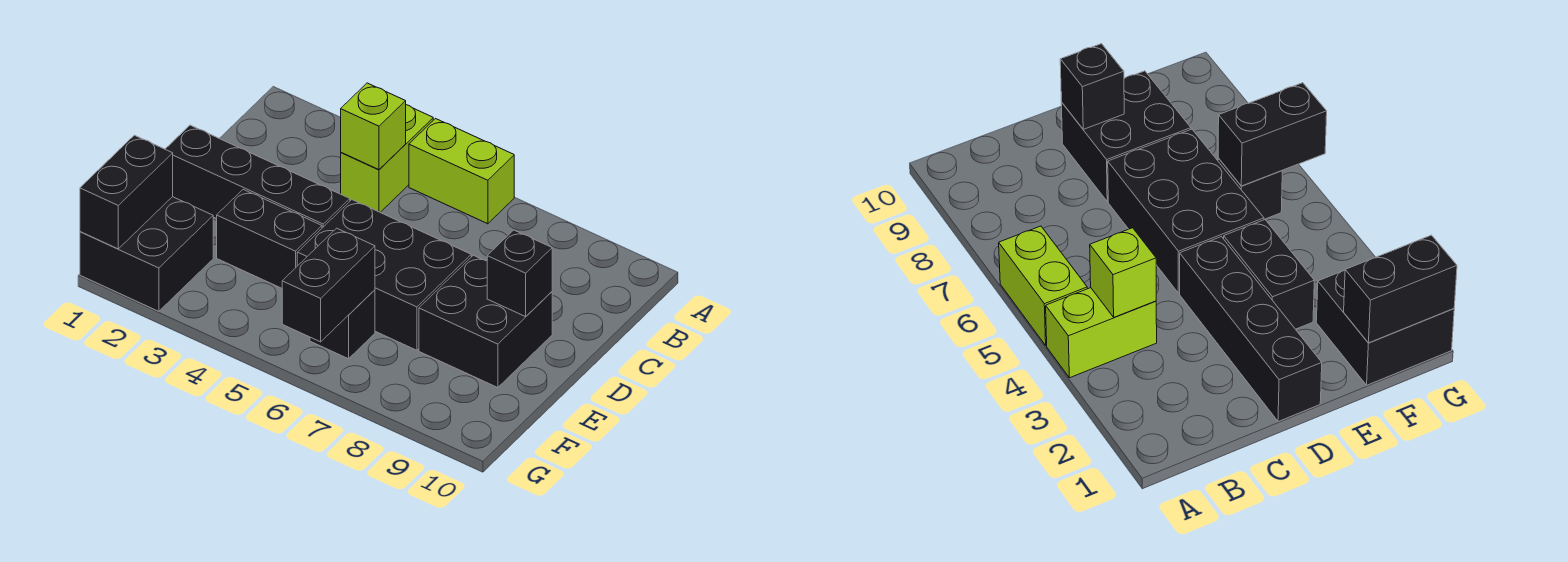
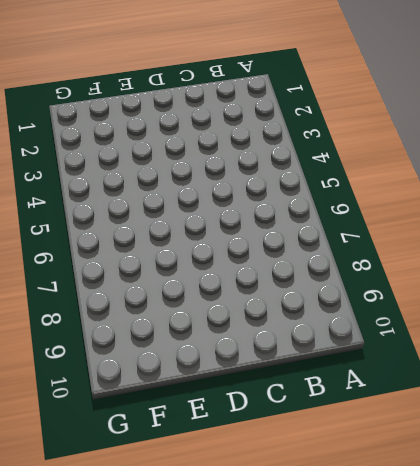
none -> lime 1x2 brick [341,105,433,212]
none -> lime 1x2 brick [409,119,514,224]
none -> black 1x4 brick [165,125,350,228]

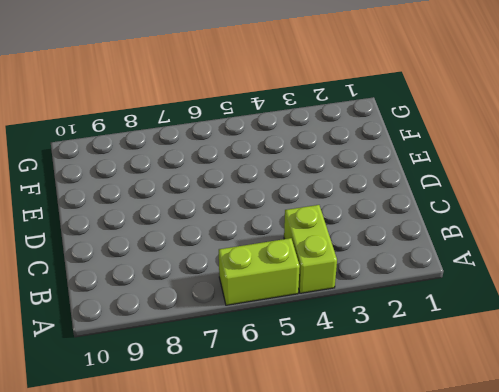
none -> black 1x4 brick [165,125,350,228]
none -> black 2x3 brick [297,200,471,350]
none -> black 2x2 brick [419,255,552,388]

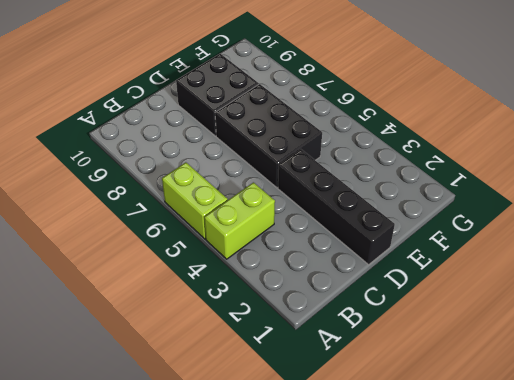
none -> black 1x2 brick [217,189,322,288]
none -> black 2x2 brick [80,197,213,311]
none -> black 1x1 brick [310,290,375,359]

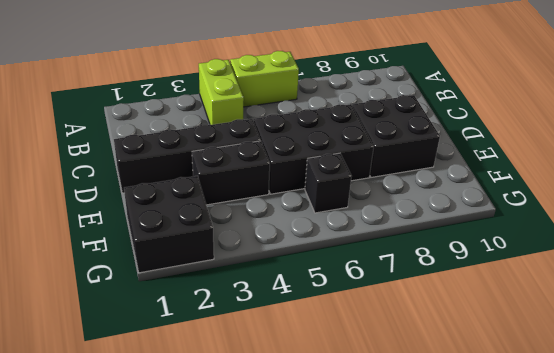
none -> lime 1x1 brick [341,83,406,170]
none -> black 1x1 brick [487,230,552,317]
none -> black 1x2 brick [80,135,173,249]

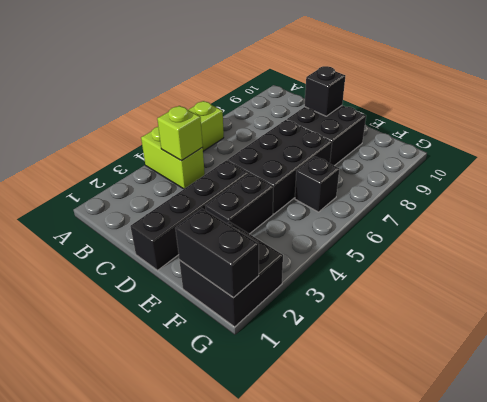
none -> black 1x2 brick [282,228,375,342]

